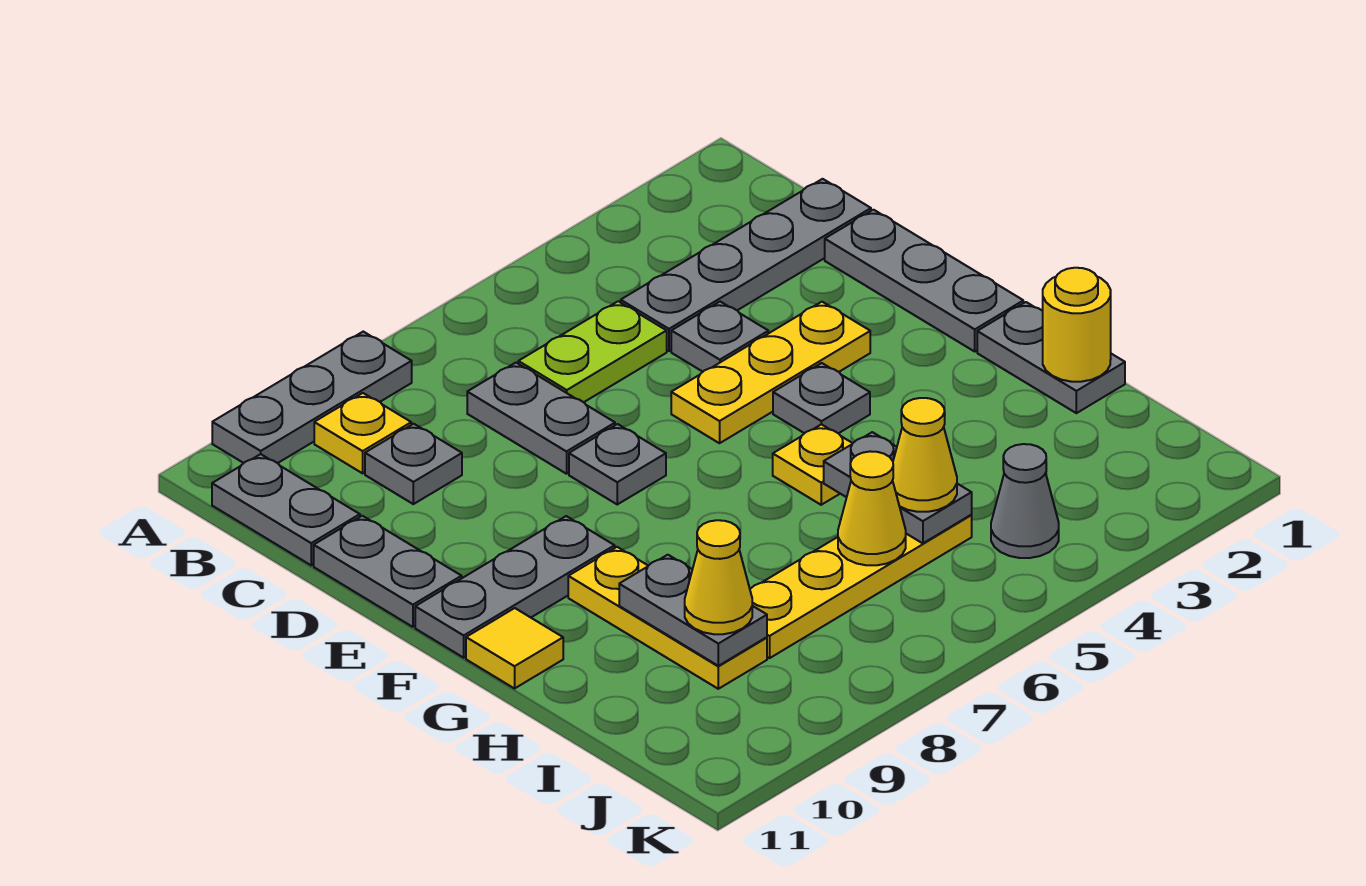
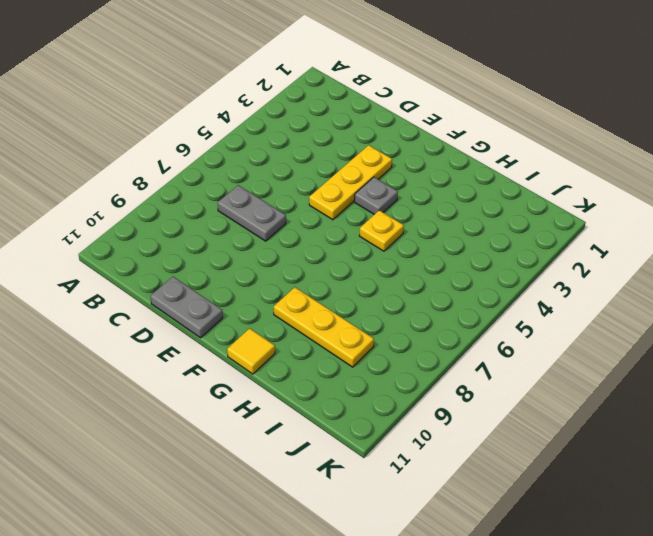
none -> grey 1x3 plate [212,332,412,463]
none -> yellow 1x1 plate [314,393,411,473]
none -> grey 1x2 plate [212,454,360,565]

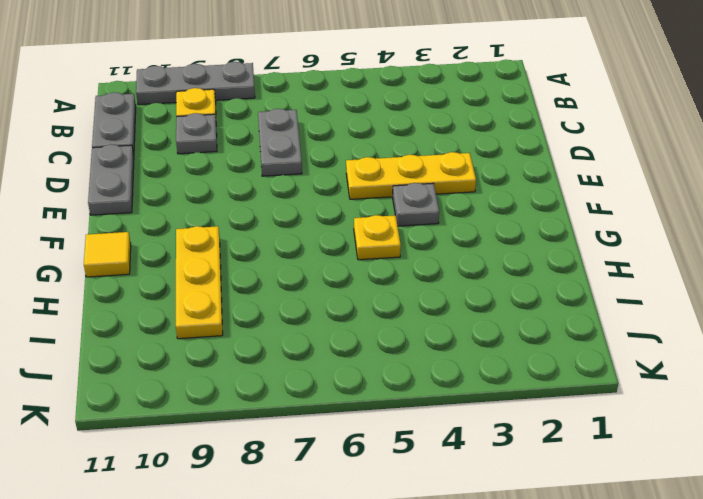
none -> grey 1x4 plate [621,179,871,351]
none -> lime 1x2 plate [518,301,667,402]
none -> grey 1x3 plate [825,210,1023,351]

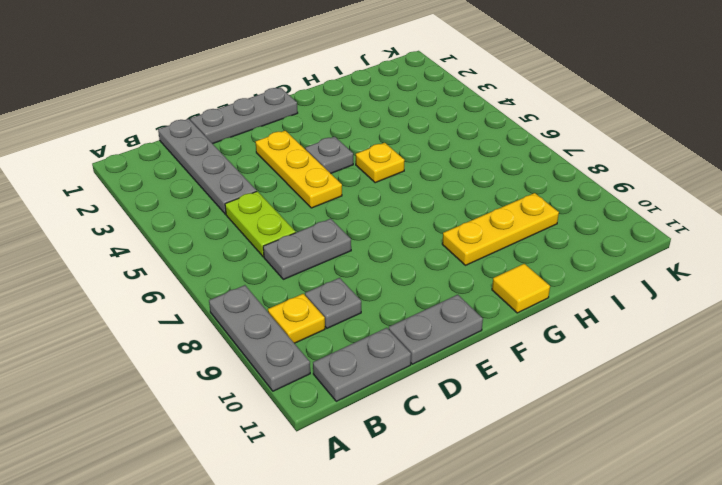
none -> grey 1x1 plate [671,302,768,372]
none -> grey 1x1 plate [569,424,666,504]
none -> grey 1x3 plate [415,516,615,658]

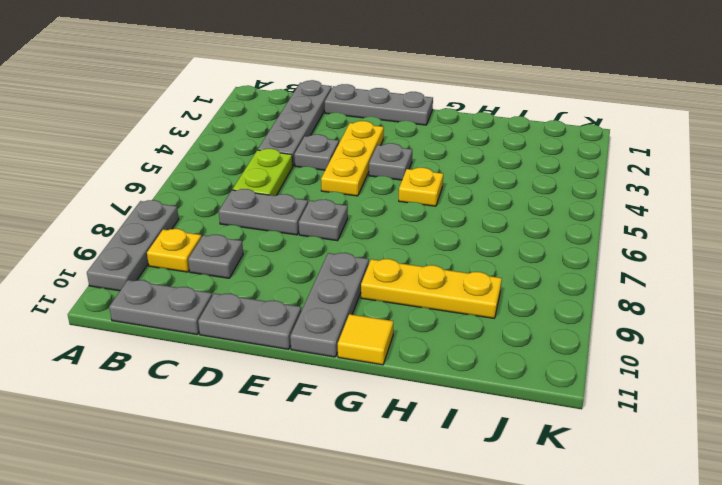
none -> grey 1x2 plate [977,302,1125,413]
none -> yellow 1x4 plate [750,515,972,658]
none -> grey 1x1 cone [991,444,1059,558]

